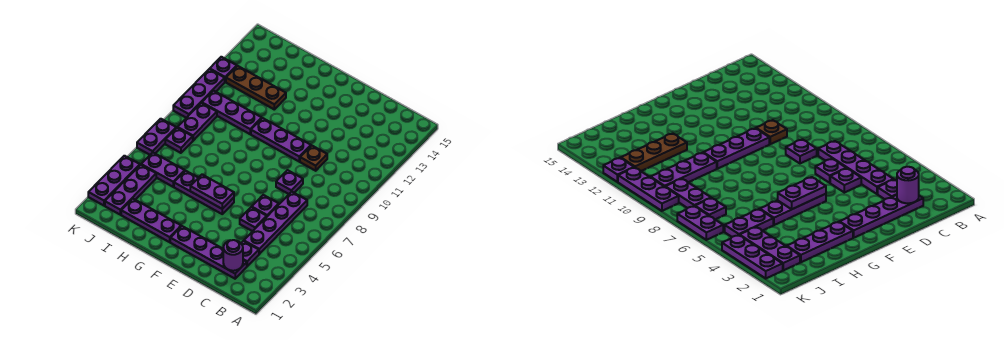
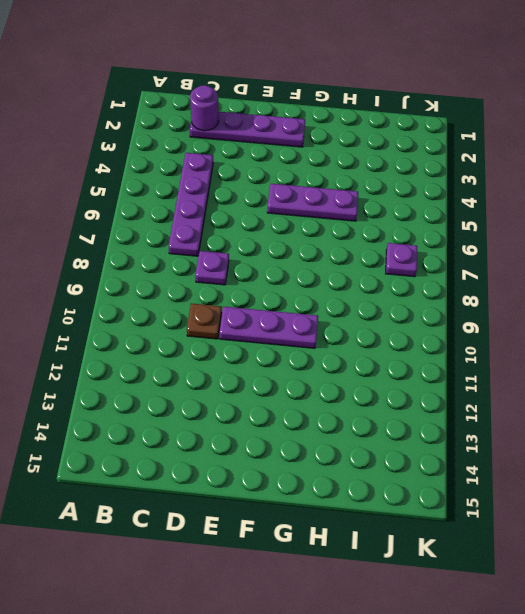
none -> purple 1x1 plate [241,241,259,266]
none -> purple 1x1 plate [240,207,267,231]
none -> purple 1x1 plate [252,195,279,216]

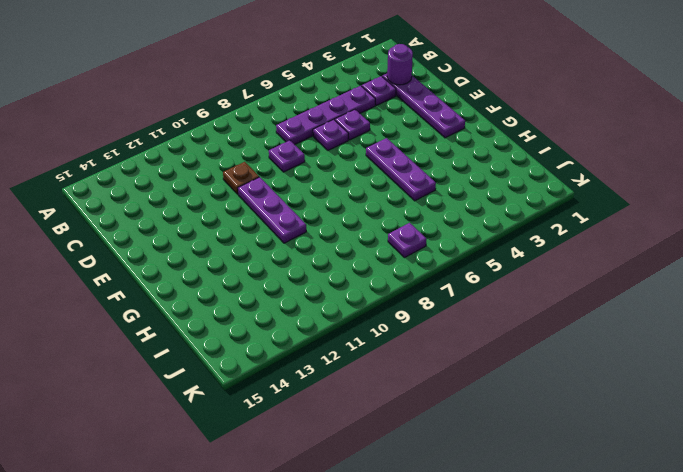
none -> purple 1x3 plate [121,199,181,242]
none -> purple 1x3 plate [202,91,262,134]
none -> brown 1x3 plate [226,66,286,109]

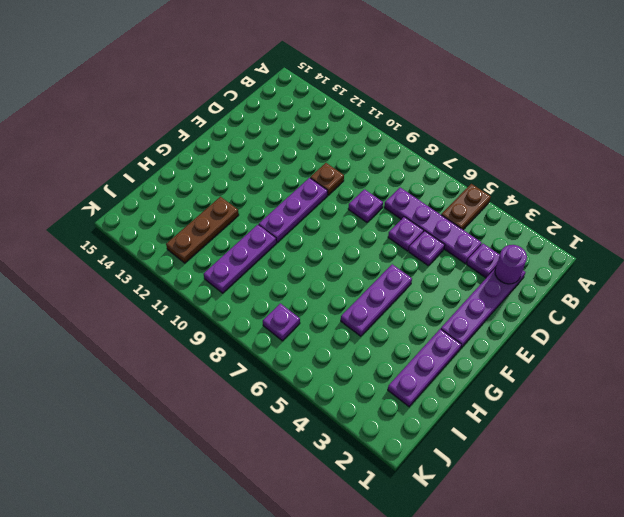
brown 1x2 plate [441,184,491,229] -> none
none -> purple 1x2 plate [141,153,185,187]
none -> purple 1x3 plate [105,165,156,215]
none -> purple 1x2 plate [178,103,217,141]

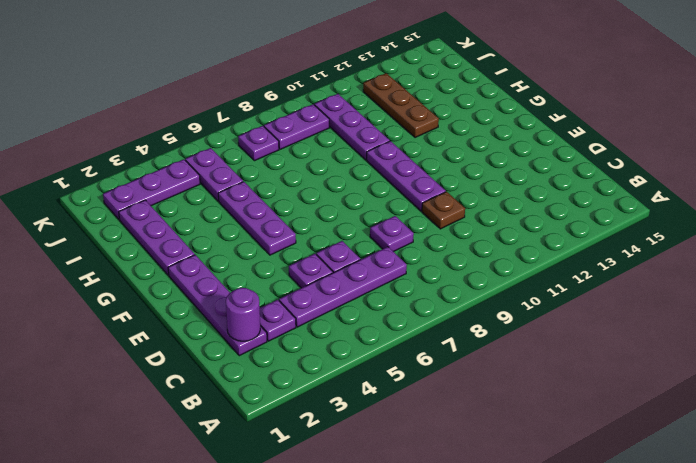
none -> purple 1x3 plate [88,156,140,206]
none -> purple 1x2 plate [137,119,176,155]
none -> purple 1x3 plate [173,69,225,118]

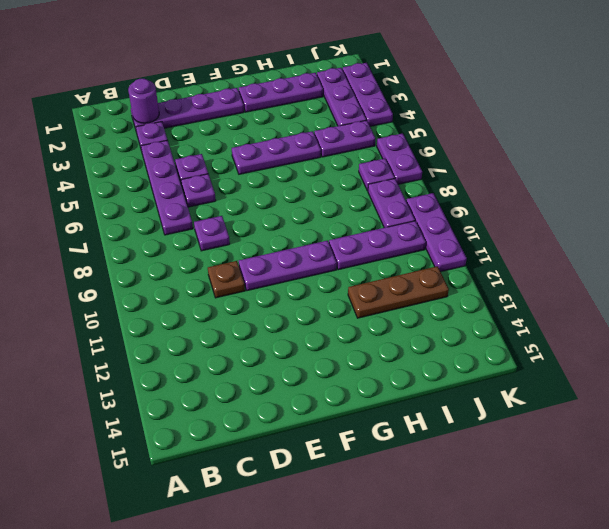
none -> purple 1x1 plate [210,57,237,82]
none -> purple 1x2 plate [190,175,234,209]

